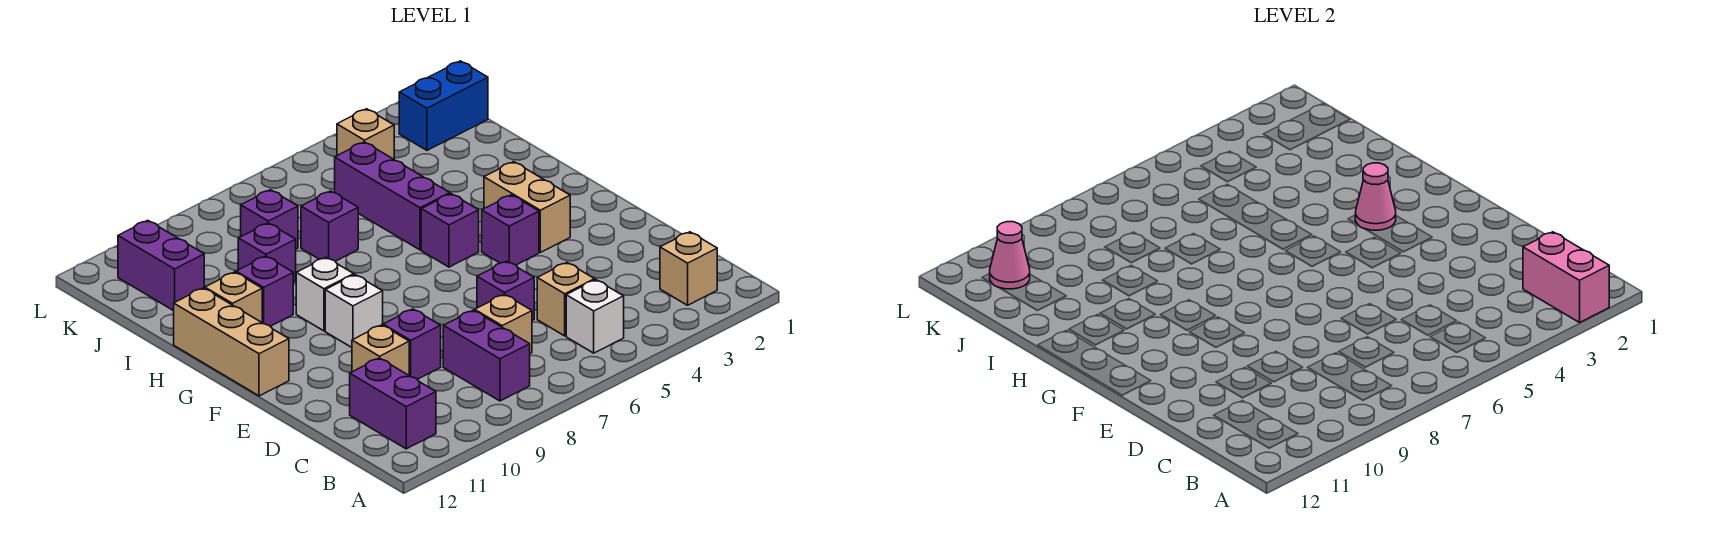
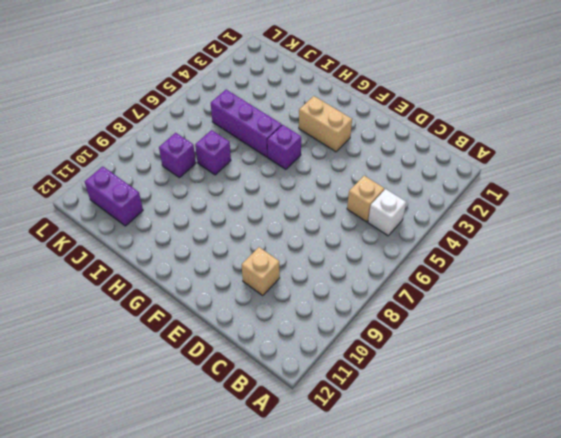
none -> tan 1x1 brick [660,232,717,305]
none -> purple 1x2 brick [443,310,530,401]
none -> purple 1x2 brick [350,358,436,449]

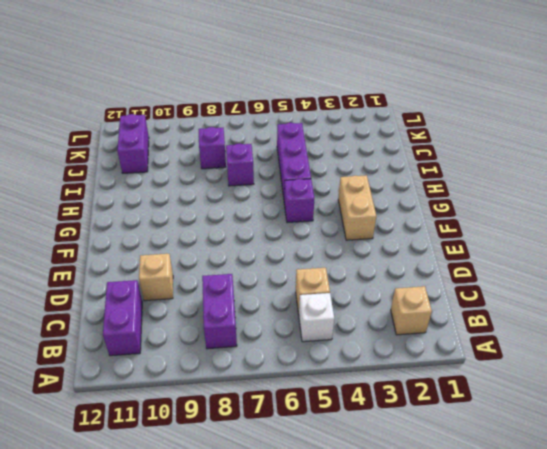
none -> tan 1x1 brick [475,294,532,354]
none -> purple 1x1 brick [477,261,534,321]
none -> purple 1x1 brick [383,309,441,379]

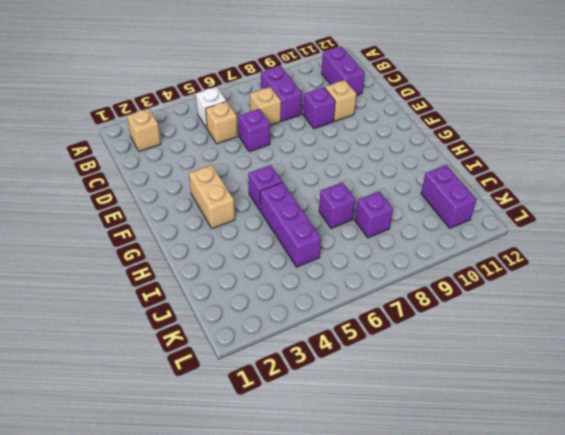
none -> purple 1x1 brick [482,195,539,265]
none -> white 1x1 brick [325,275,383,347]
none -> tan 1x3 brick [174,288,289,396]

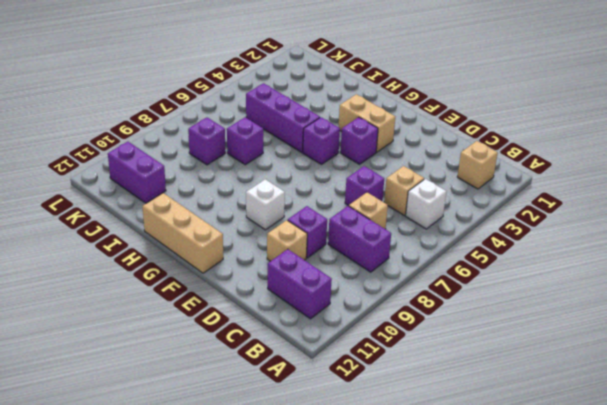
none -> white 1x1 brick [296,257,354,331]
none -> purple 1x1 brick [236,256,293,326]
none -> tan 1x1 brick [205,272,262,322]

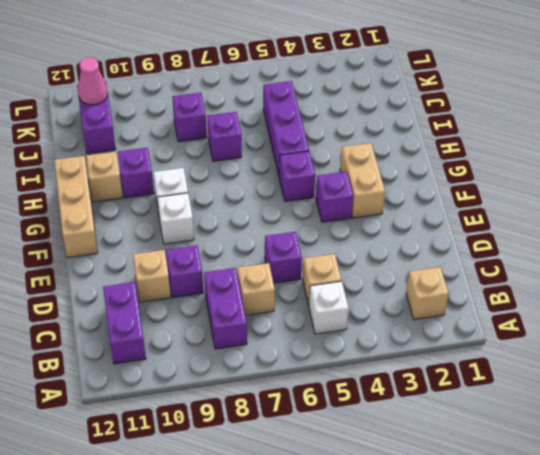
none -> purple 1x1 brick [238,223,296,283]
none -> blue 1x2 brick [399,61,488,150]
none -> tan 1x1 brick [337,109,394,159]

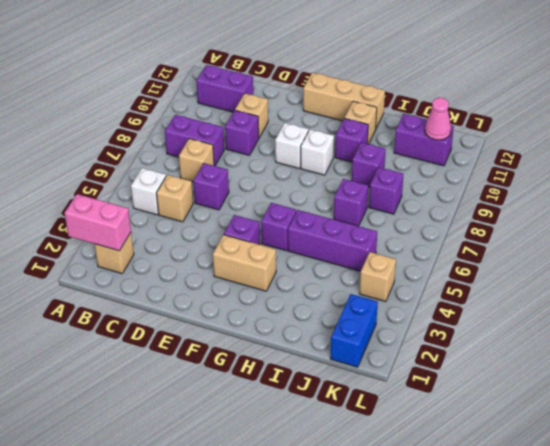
none -> pink 1x1 cone [1355,163,1396,230]

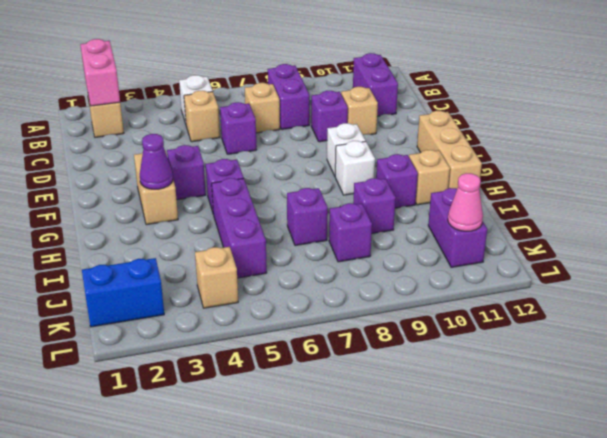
purple 1x1 cone [140,134,173,189] -> pink 1x1 cone [1355,163,1396,230]

